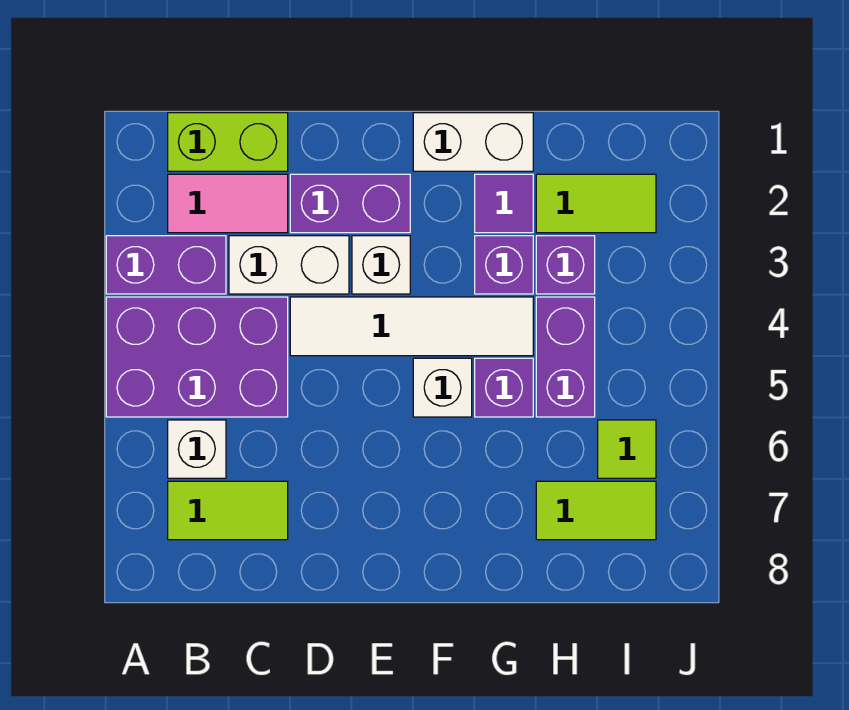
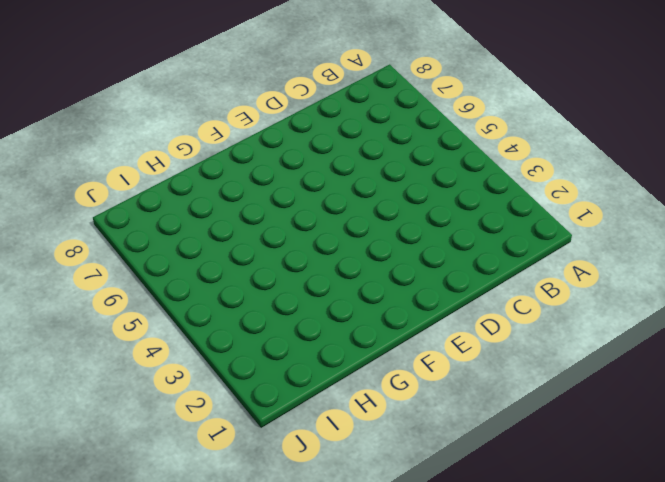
none -> purple 1x2 brick [106,236,226,294]
none -> purple 2x3 brick [106,297,288,417]
none -> lime 1x2 brick [168,113,288,171]

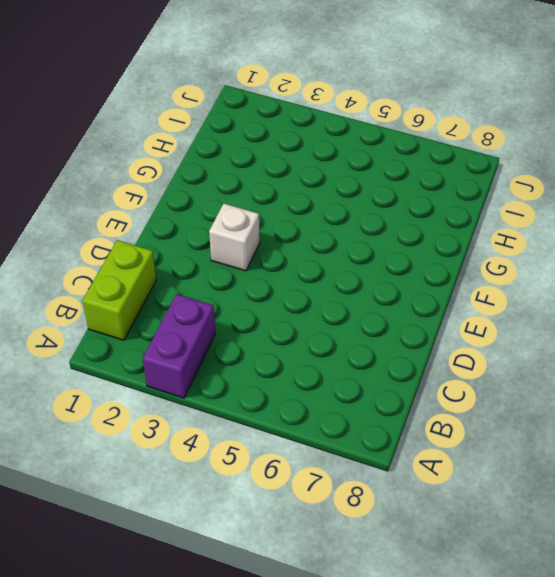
none -> purple 2x3 brick [106,297,288,417]
none -> pink 1x2 tile [168,174,288,233]
none -> white 1x1 brick [168,420,226,478]

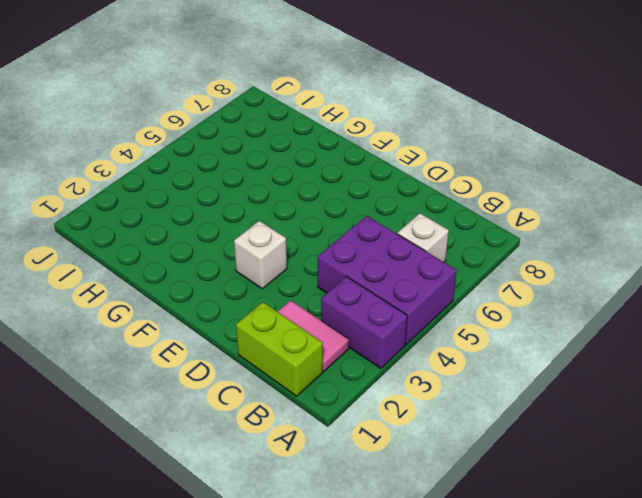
none -> lime 1x2 tile [168,481,288,540]
none -> white 1x2 brick [229,236,349,294]
none -> purple 1x2 brick [290,174,410,233]

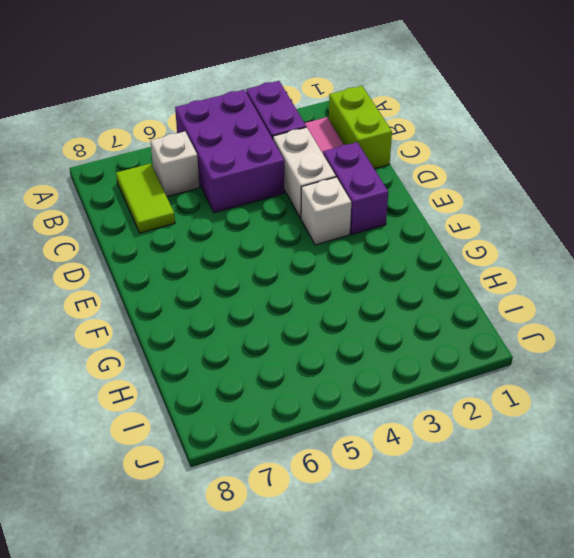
none -> white 1x4 tile [290,297,533,356]
none -> white 1x2 brick [413,113,533,171]
none -> white 1x1 brick [413,358,472,417]

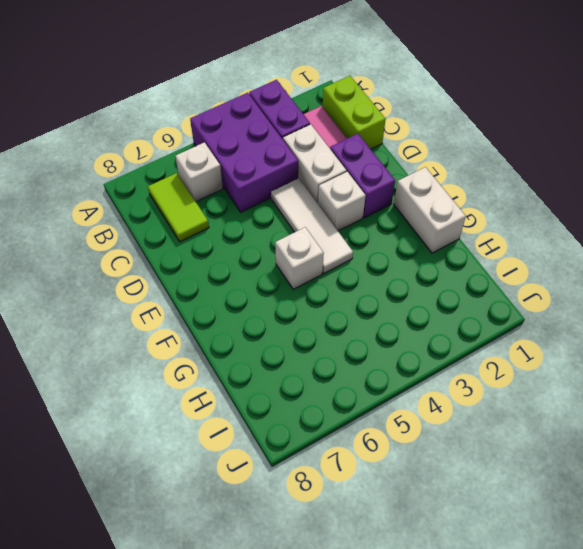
white 1x3 tile [271,178,353,273] -> white 1x4 tile [290,297,533,356]
none -> purple 1x1 tile [475,174,533,233]
none -> purple 1x1 brick [475,236,533,294]
none -> purple 1x1 brick [475,358,533,417]

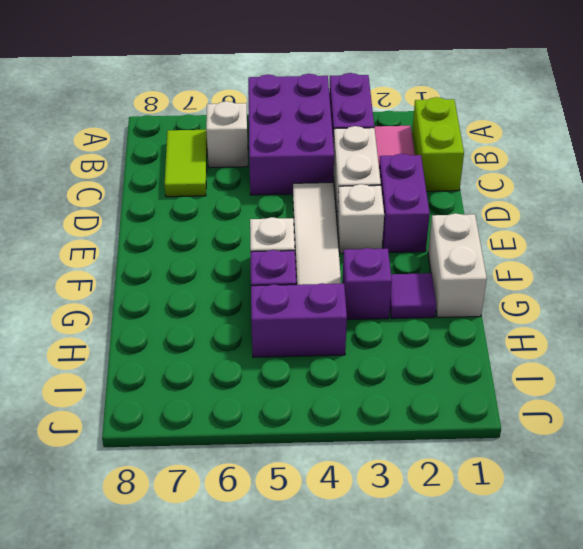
none -> lime 1x2 tile [536,174,656,233]
none -> purple 1x1 brick [536,236,595,294]
none -> lime 1x2 tile [536,481,656,540]

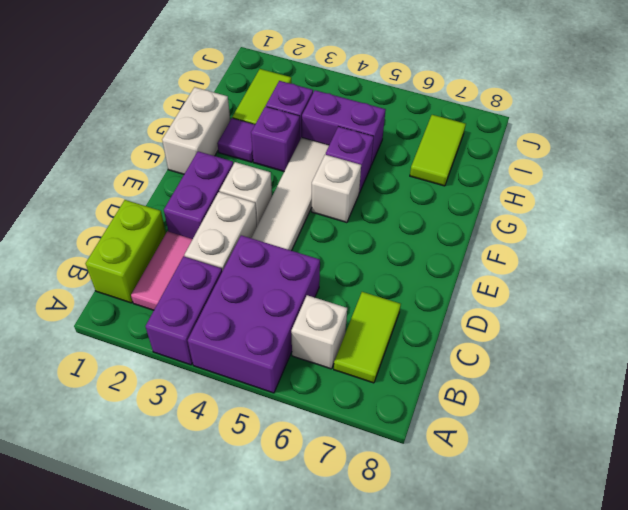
none -> lime 1x1 tile [598,420,656,478]

